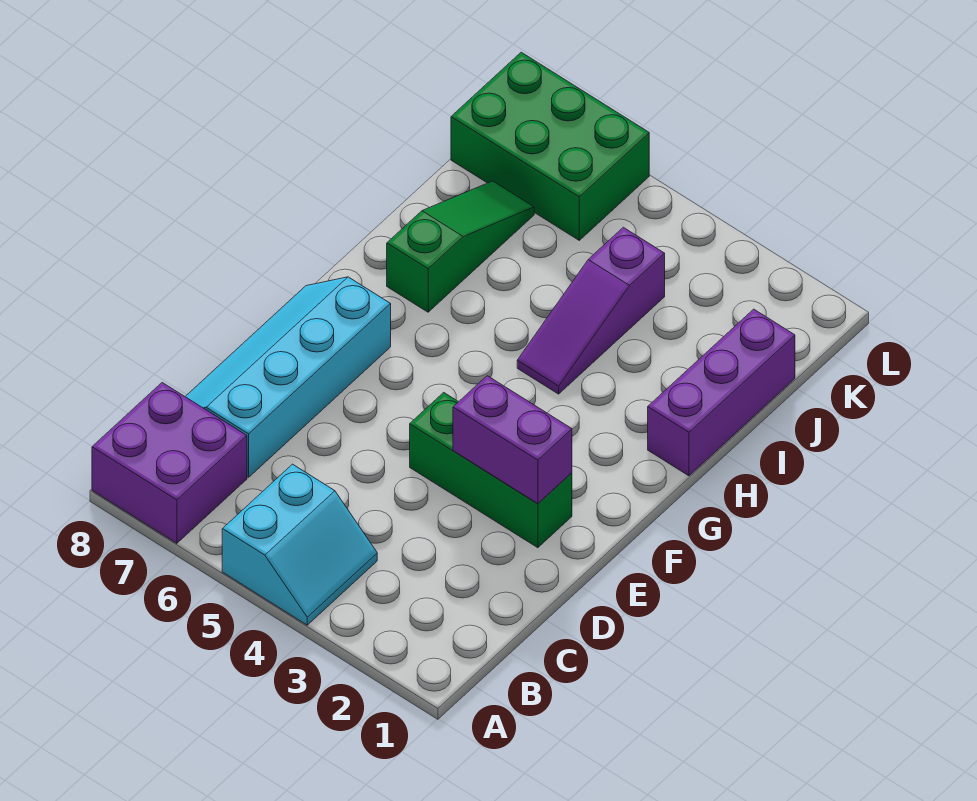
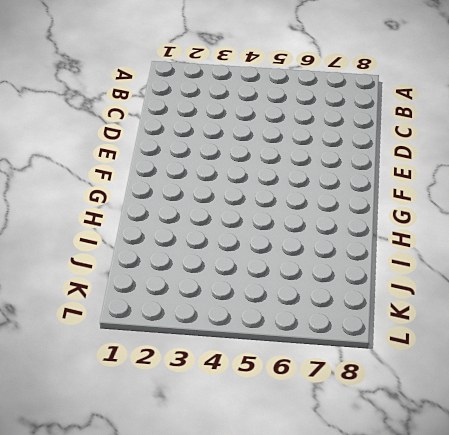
none -> cyan 2x2 slope [222,464,377,625]
none -> purple 2x2 brick [92,383,247,543]

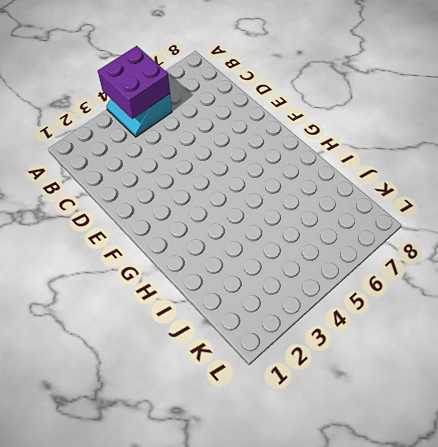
purple 2x2 brick [98,46,170,119] -> purple 2x2 brick moved to [92,383,247,543]
none -> cyan 2x4 slope [185,277,391,477]
none -> green 1x3 brick [410,393,572,548]

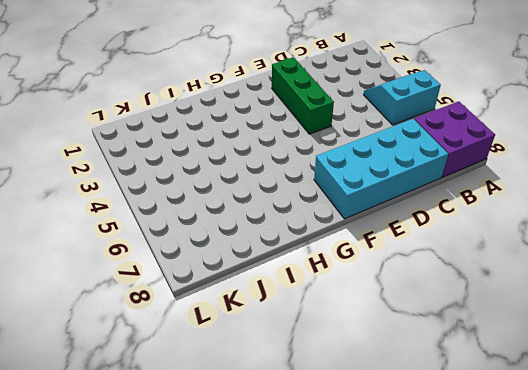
cyan 2x4 brick [314,119,448,219] -> cyan 2x4 slope [185,277,391,477]
none -> purple 1x3 brick [648,309,795,476]
none -> purple 1x3 slope [517,227,665,394]

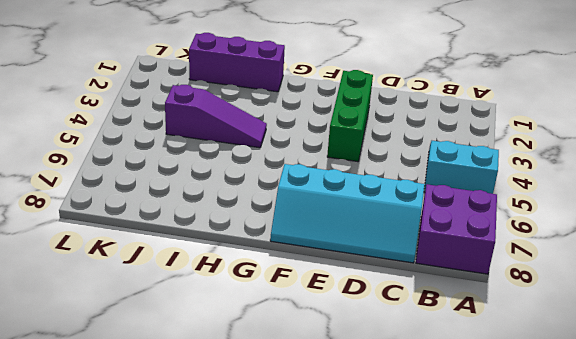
none -> green 1x3 slope [387,181,534,312]
none -> green 2x3 brick [451,52,649,240]

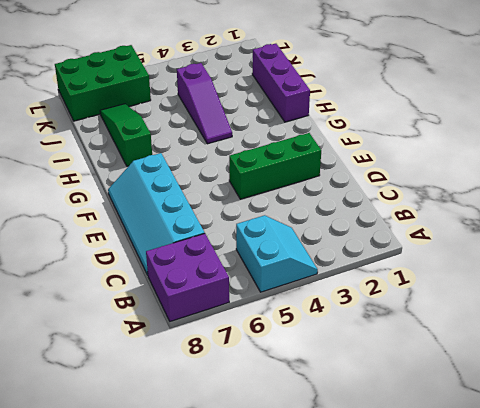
none -> purple 1x2 brick [453,376,572,504]

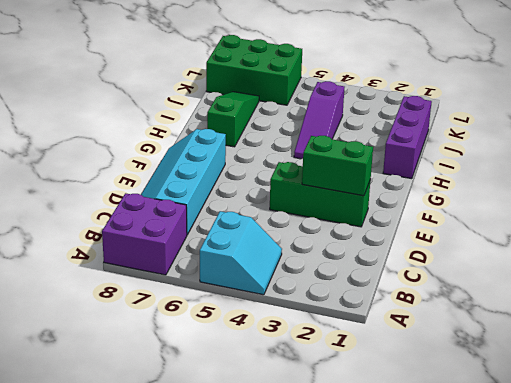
green 1x2 brick [302,136,373,196] -> purple 1x2 brick [453,376,572,504]

